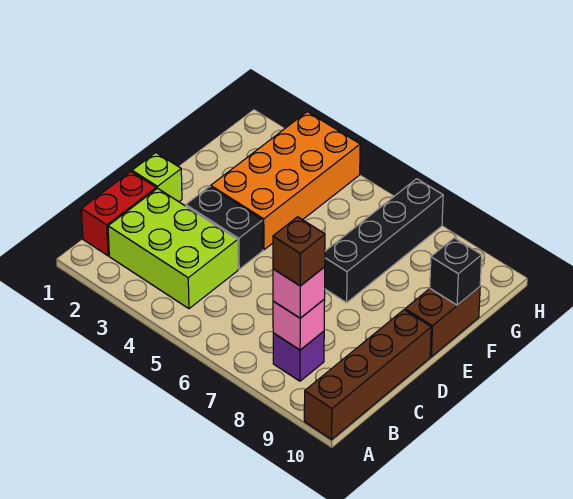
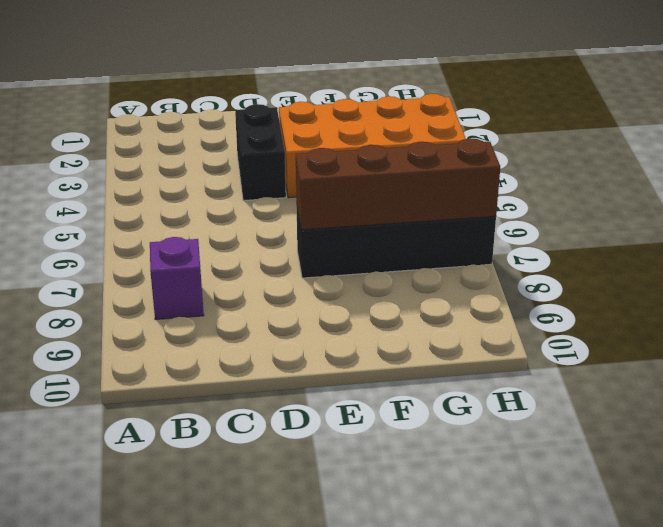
brown 1x4 brick [296,138,500,230] -> brown 1x4 brick moved to [304,310,431,439]
none -> red 1x2 brick [81,172,156,256]
none -> lime 2x3 brick [108,188,238,309]
none -> lime 1x1 brick [132,153,182,202]

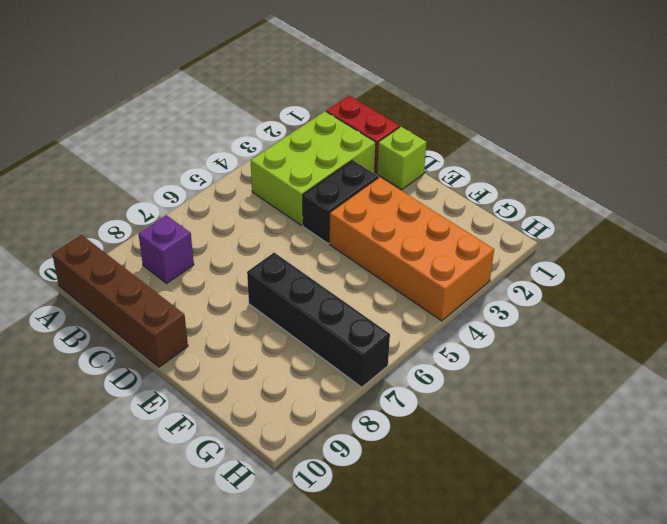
none -> brown 1x2 brick [405,287,480,357]
none -> pink 1x1 brick [273,299,325,350]
none -> black 1x1 brick [430,238,482,305]

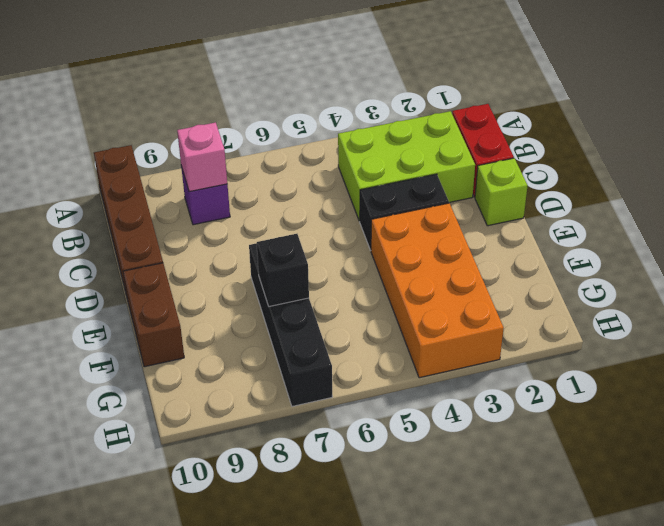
black 1x1 brick [257,234,309,307] -> black 1x1 brick moved to [430,238,482,305]
none -> pink 1x1 brick [273,267,325,318]
none -> brown 1x1 brick [273,217,325,286]

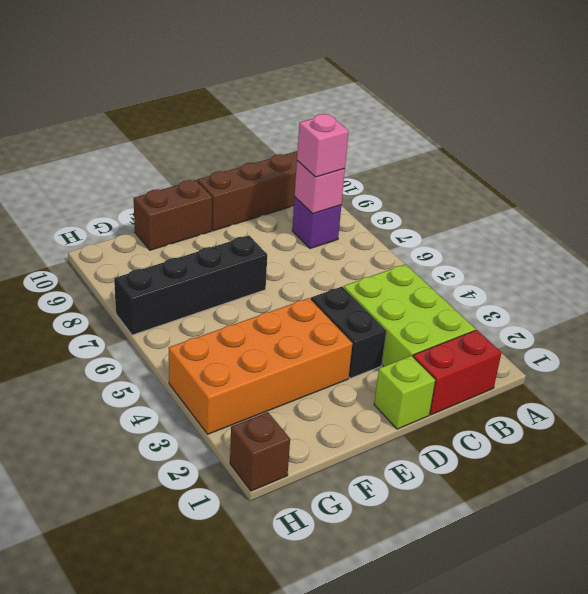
brown 1x1 brick [230,412,290,491] -> brown 1x1 brick moved to [273,217,325,286]
none -> black 1x1 brick [430,238,482,305]

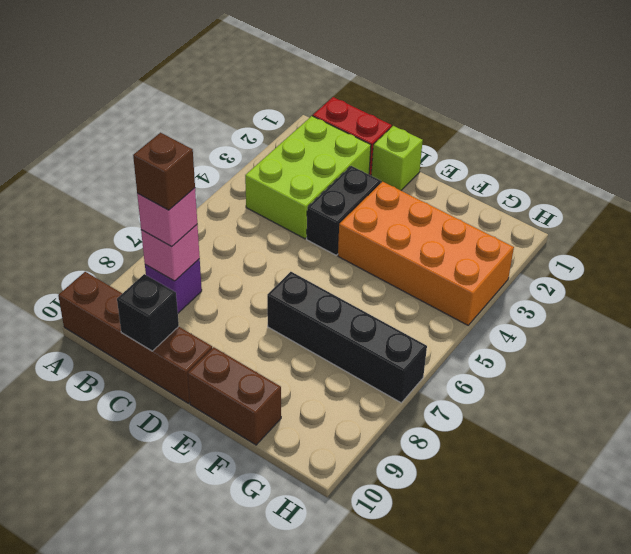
black 1x1 brick [117,274,179,351] -> black 1x1 brick moved to [430,238,482,305]

